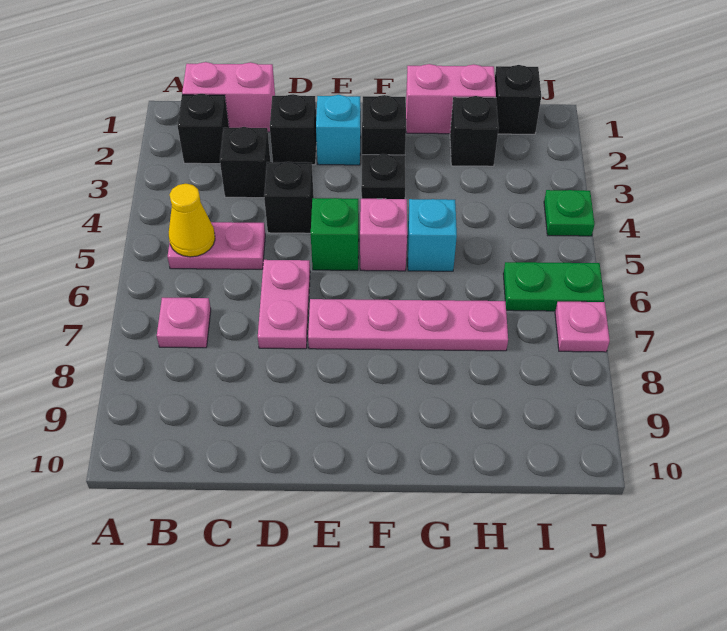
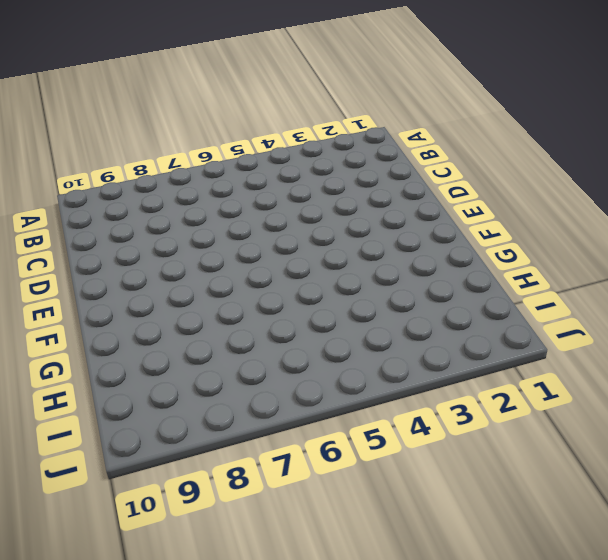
none -> pink 1x2 brick [182,62,275,132]
none -> black 1x1 brick [178,94,229,164]
none -> pink 1x2 plate [168,222,265,269]

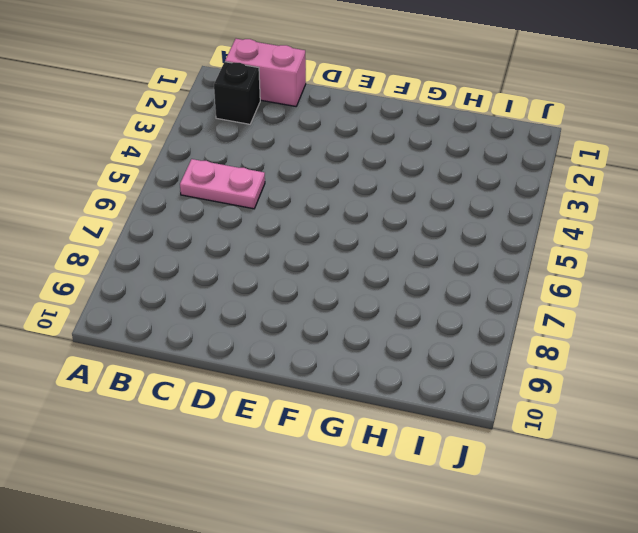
none -> pink 1x1 plate [157,298,211,348]
none -> black 1x1 brick [220,127,270,198]
none -> black 1x1 brick [270,94,317,165]

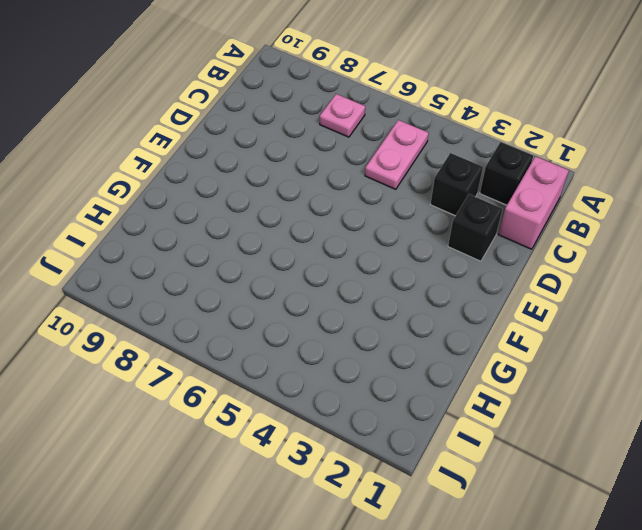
none -> black 1x1 brick [264,162,314,233]
none -> pink 1x2 plate [258,260,310,349]
none -> cyan 1x1 brick [316,95,361,165]

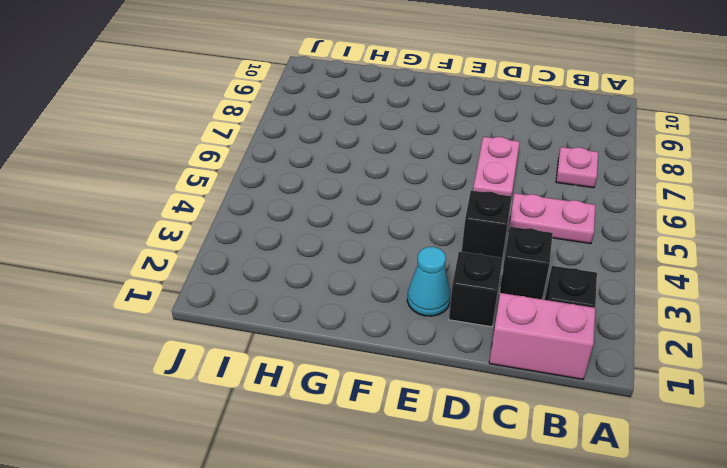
cyan 1x1 cone [407,247,450,316] -> cyan 1x1 brick [316,95,361,165]
none -> green 1x1 brick [311,198,359,270]
none -> pink 1x4 plate [308,299,508,351]
none -> black 1x1 brick [362,95,406,155]

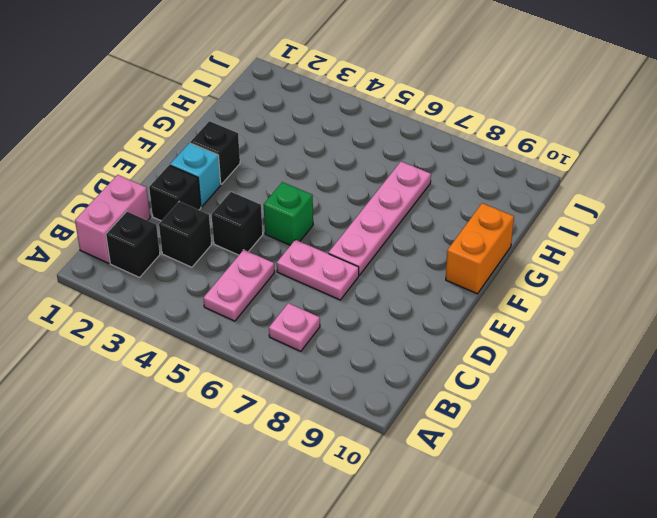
orange 1x2 brick [446,203,514,294] -> none
none -> black 1x1 plate [361,154,405,199]
none -> pink 1x1 brick [360,199,407,271]
none -> pink 1x2 brick [406,64,496,134]

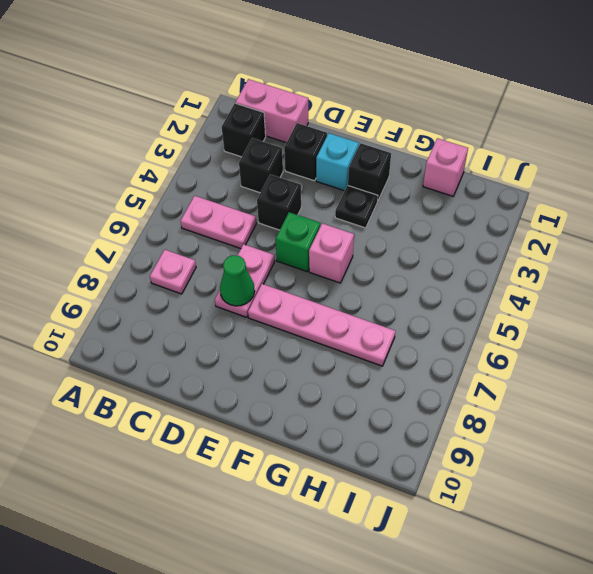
green 1x1 cone [220,255,255,306] -> none
pink 1x1 brick [423,138,468,196] -> pink 1x2 brick [406,64,496,134]
none -> cyan 1x1 brick [407,199,457,271]
none -> black 1x1 brick [450,96,499,166]
none -> black 1x1 brick [495,65,541,134]

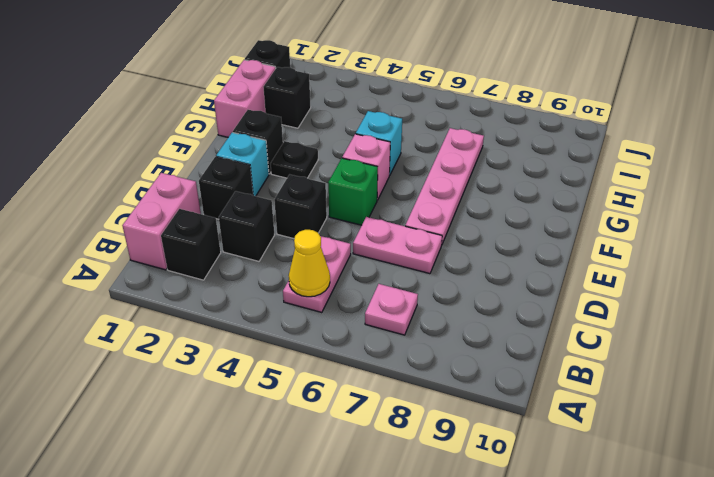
none -> green 1x2 plate [503,262,604,311]
none -> green 1x1 plate [544,190,595,236]
none -> pink 1x1 plate [555,302,610,352]

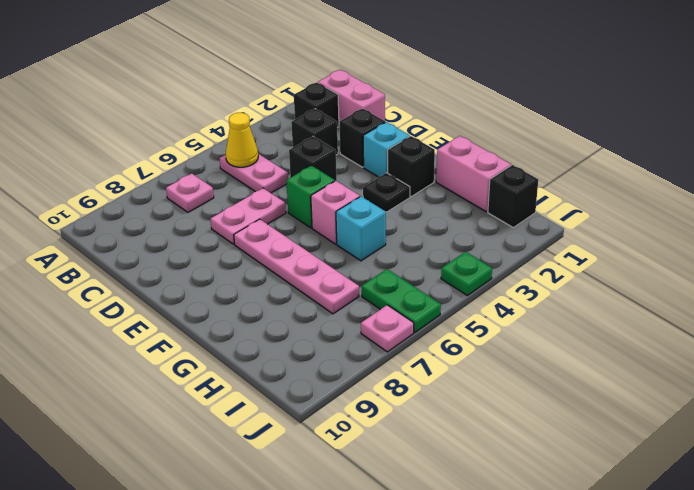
none -> black 1x1 brick [450,96,499,166]

